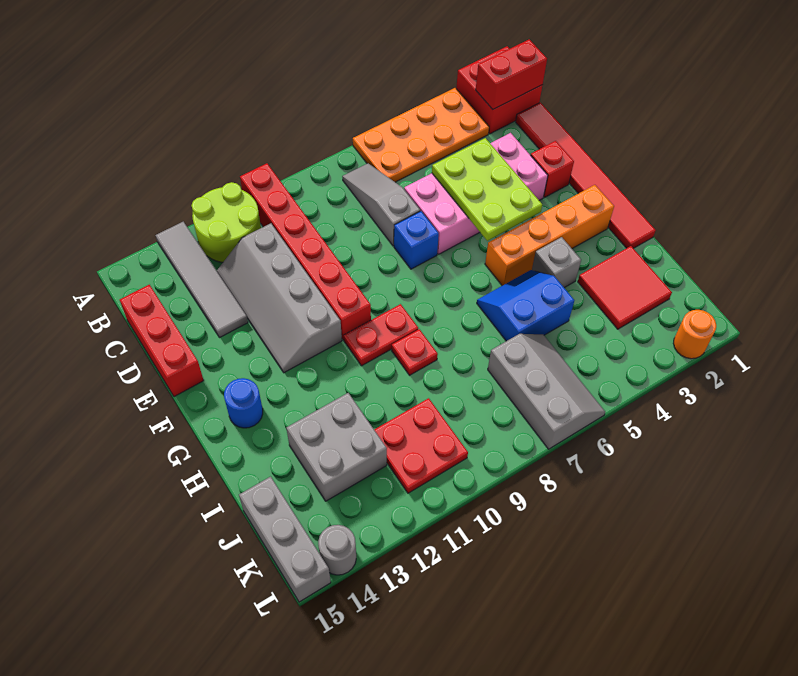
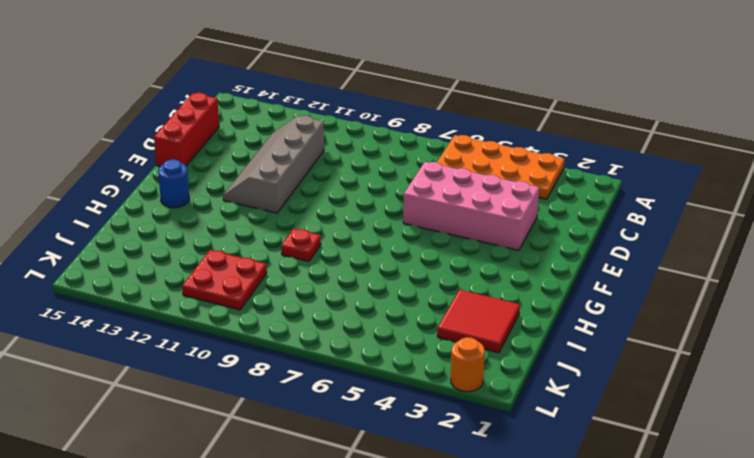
none -> red 2x2 brick [456,46,542,134]
none -> red 1x6 brick [240,163,371,340]
none -> lime 2x2 round brick [191,182,261,262]

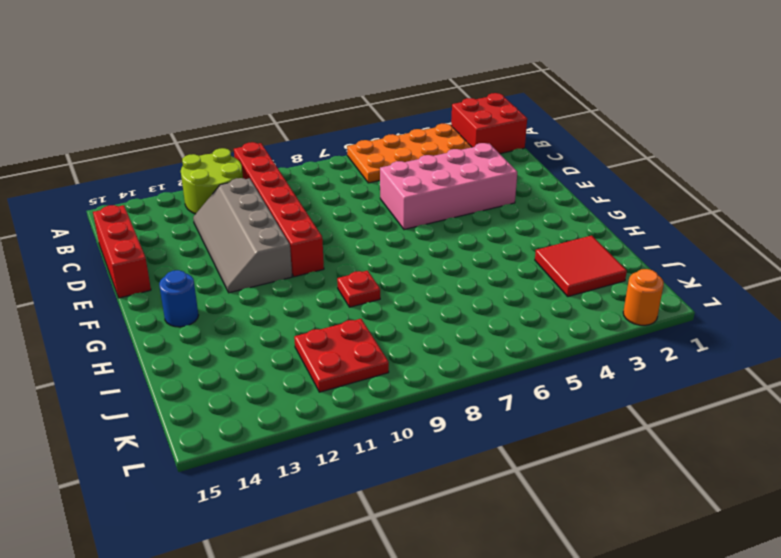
none -> grey 1x4 tile [155,222,248,338]
none -> grey 1x3 slope [342,163,420,246]
none -> red 1x6 tile [516,103,656,248]

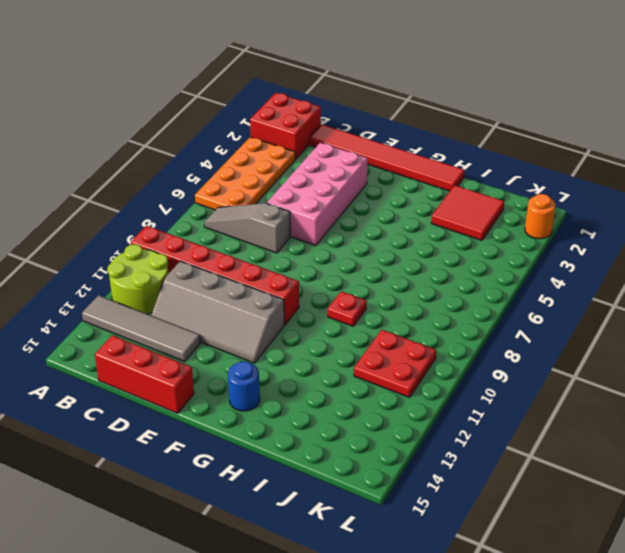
none -> red 1x1 brick [531,141,574,198]
none -> blue 1x1 brick [394,211,439,269]
none -> orange 1x4 brick [485,185,614,286]

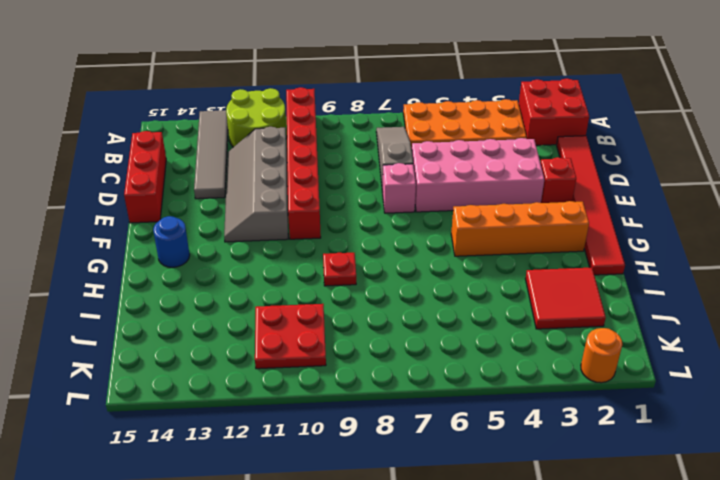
pink 1x1 brick [382,163,416,213] -> blue 1x1 brick [394,211,439,269]
none -> red 1x2 plate [344,304,418,366]
none -> grey 1x1 brick [532,237,581,288]
none -> blue 2x2 slope [477,270,574,341]

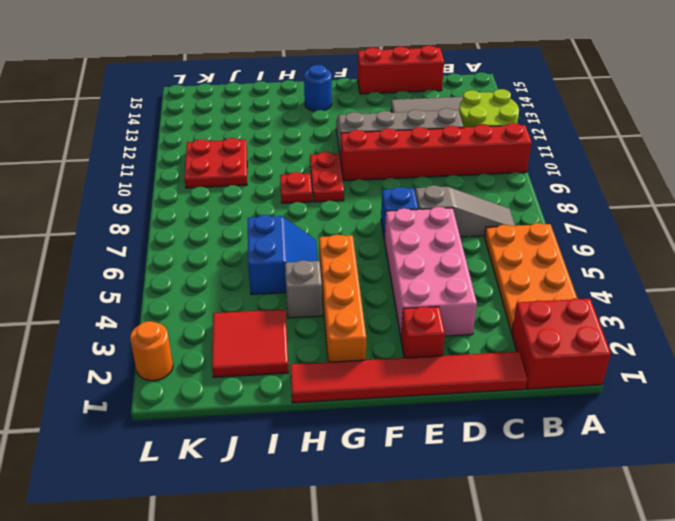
none -> grey 2x2 brick [286,393,387,501]
none -> grey 2x3 slope [488,334,605,449]
none -> grey 1x3 brick [239,477,331,602]

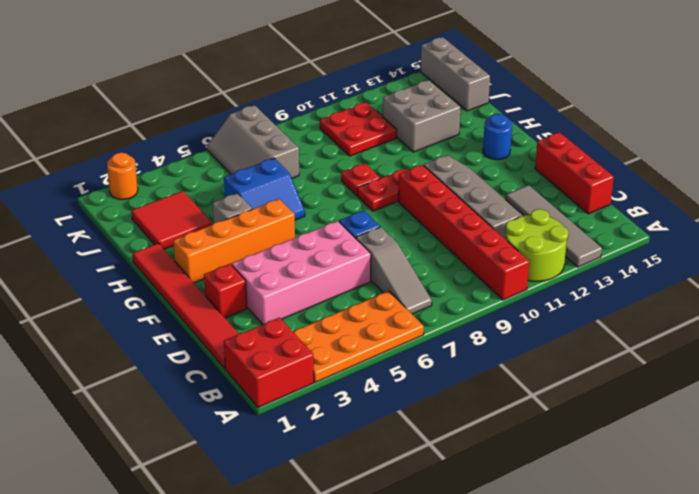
none -> grey 1x1 round brick [318,525,356,575]
none -> red 1x2 brick [476,39,547,109]
none -> lime 2x3 plate [432,138,542,241]

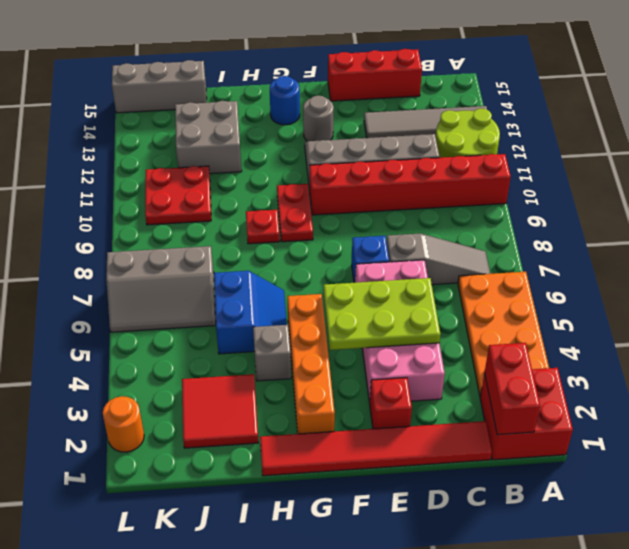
grey 1x1 round brick [303,95,334,141] -> grey 1x1 round brick moved to [318,525,356,575]

